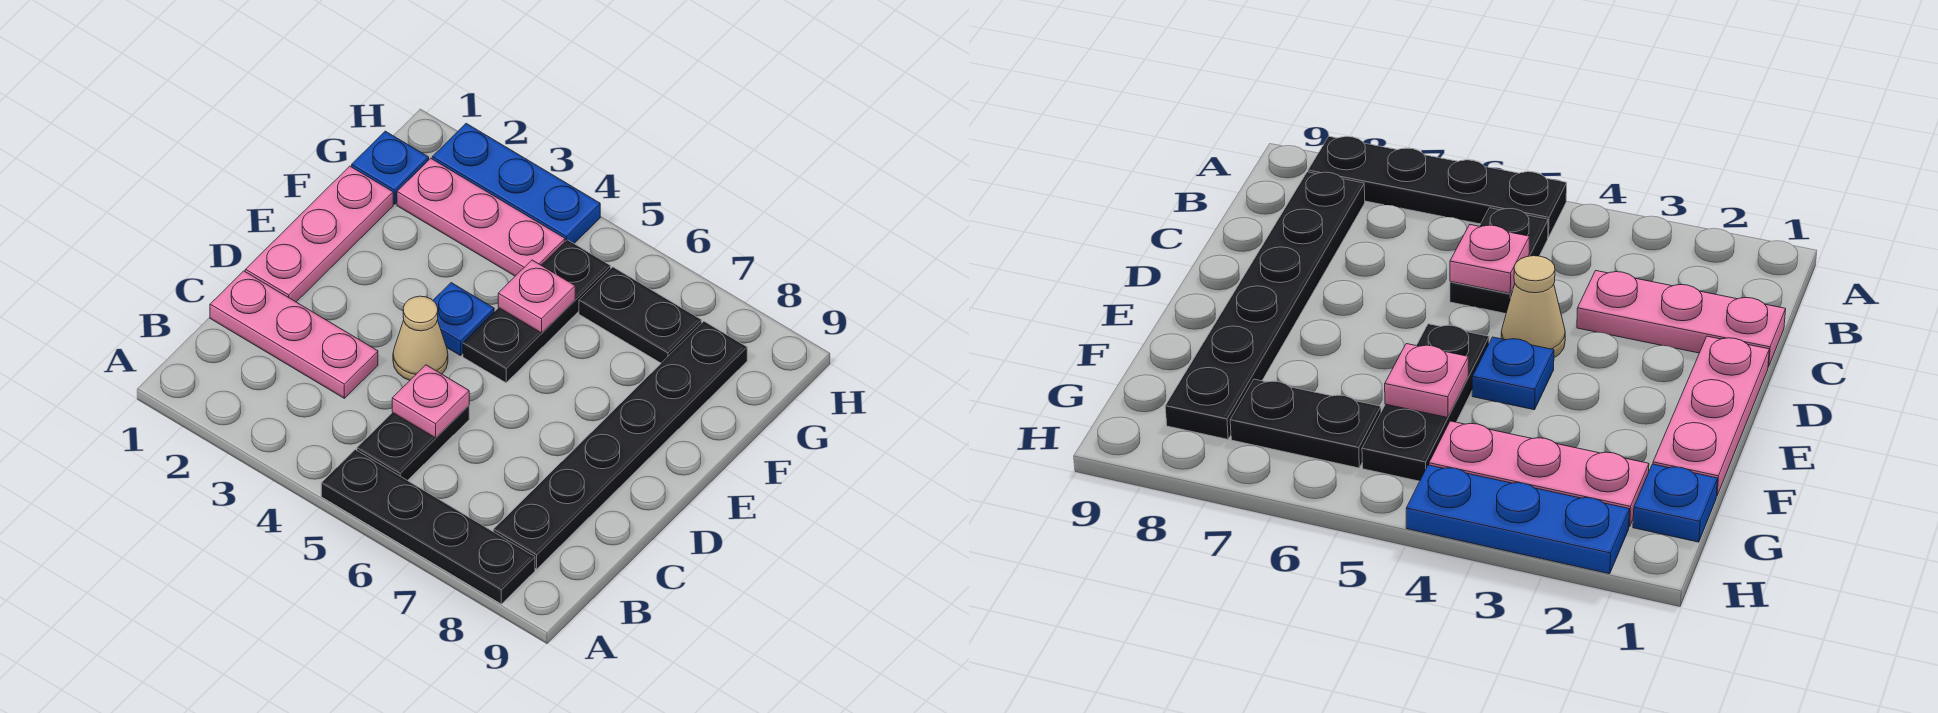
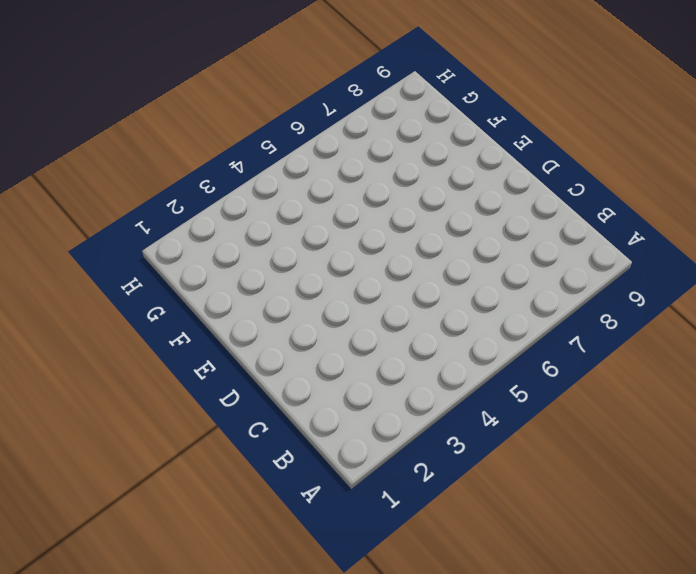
none -> black 1x4 plate [321,450,535,604]
none -> black 1x2 plate [357,406,469,481]
none -> black 1x6 plate [493,321,747,569]

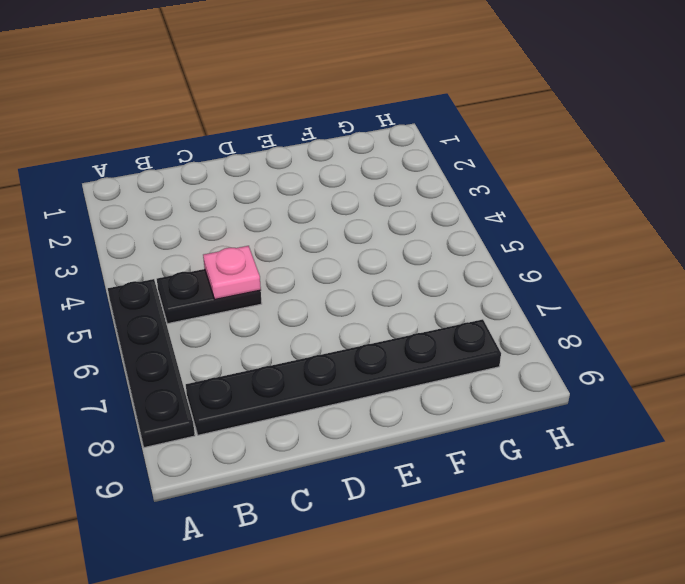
none -> pink 1x3 plate [210,271,378,398]
none -> pink 1x3 plate [245,166,393,302]
none -> tan 1x1 cone [393,296,448,380]

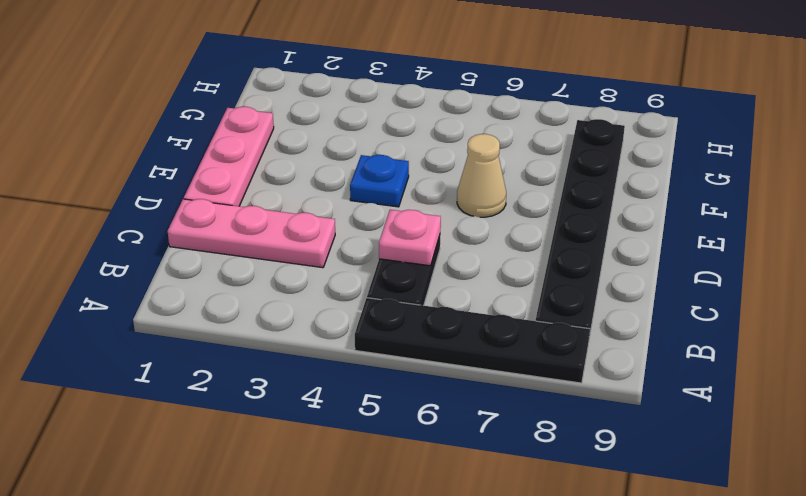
tan 1x1 cone [457,134,506,217] -> tan 1x1 cone moved to [393,296,448,380]
none -> black 1x3 plate [463,240,611,383]
none -> blue 1x1 plate [352,131,429,204]
none -> pink 1x3 plate [397,158,565,276]

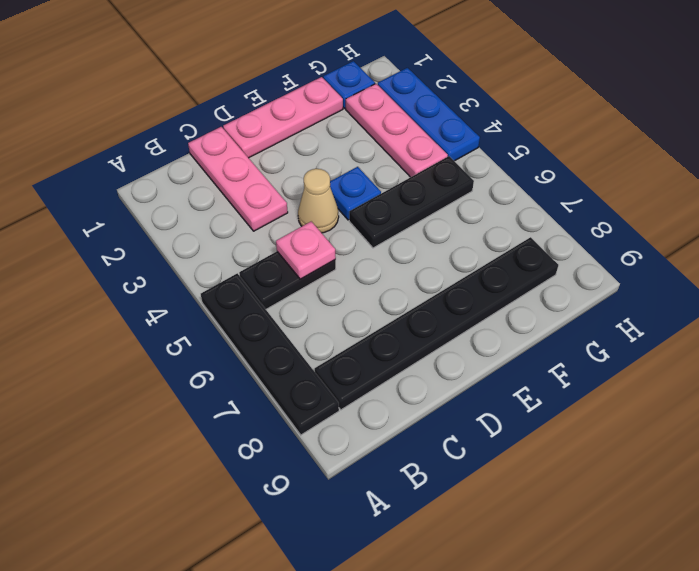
none -> black 1x2 plate [579,267,702,363]
none -> pink 1x1 plate [498,260,575,333]

